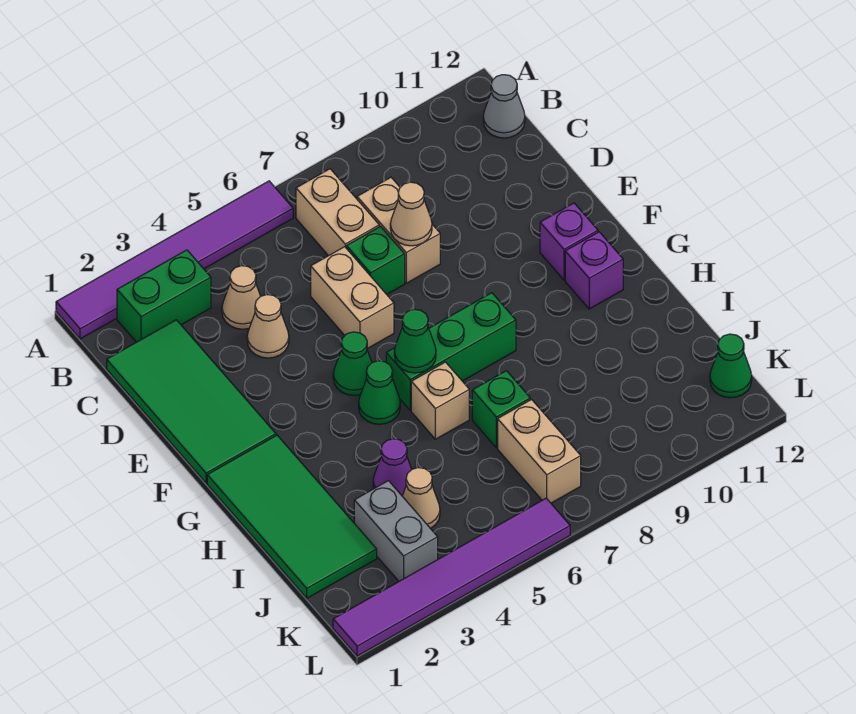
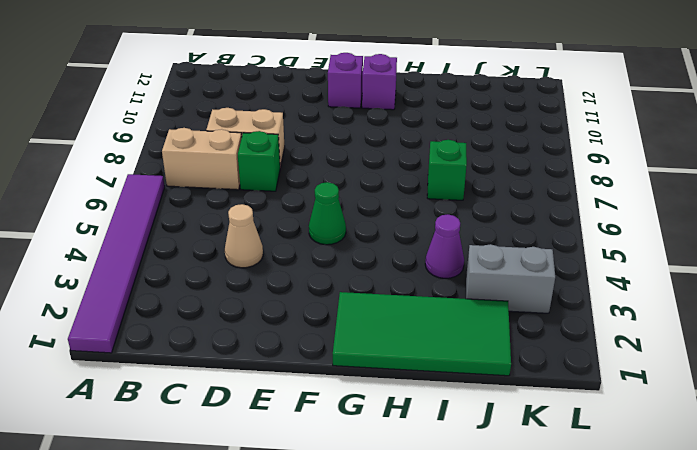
none -> green 1x2 brick [117,250,211,342]
none -> grey 1x1 cone [483,75,525,138]
none -> green 2x4 tile [107,320,276,483]

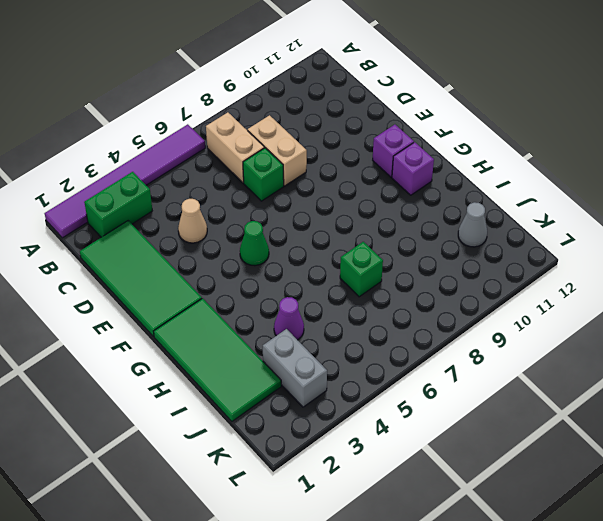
grey 1x1 cone [458,202,487,247] -> grey 1x1 cone moved to [483,75,525,138]
none -> tan 1x1 cone [222,266,260,329]
none -> tan 1x2 brick [311,247,394,349]
none -> green 1x1 cone [359,361,400,424]

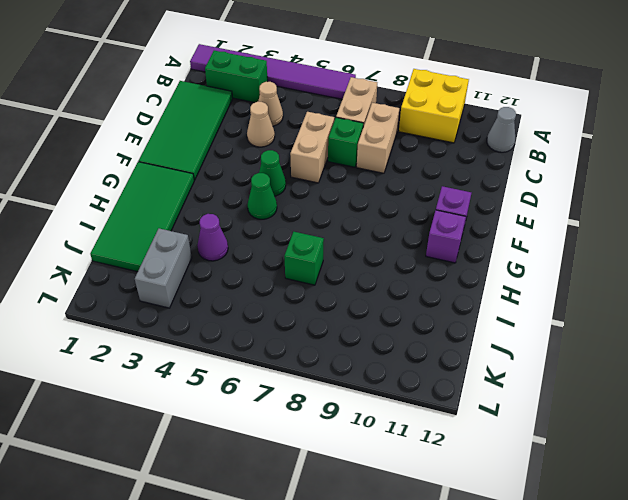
yellow 2x2 brick [399,69,469,143] -> none
none -> green 1x3 brick [386,293,516,410]
none -> tan 1x1 brick [411,362,469,439]
none -> tan 1x1 cone [402,468,440,528]

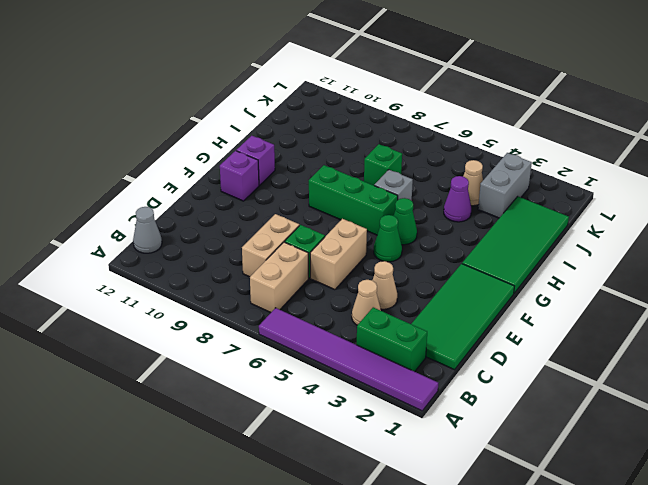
grey 1x1 brick [374,170,413,201] -> tan 1x1 brick [411,362,469,439]
none -> tan 1x2 brick [498,400,581,503]
none -> green 1x1 cone [710,334,752,398]
none -> purple 1x6 tile [333,498,570,656]

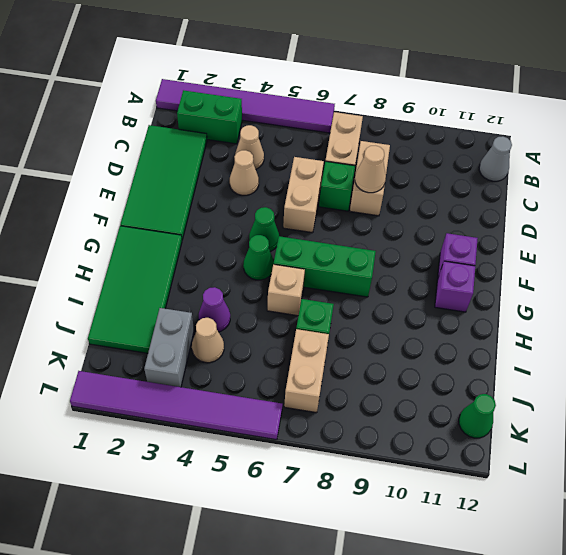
none -> green 1x1 cone [394,309,436,373]

